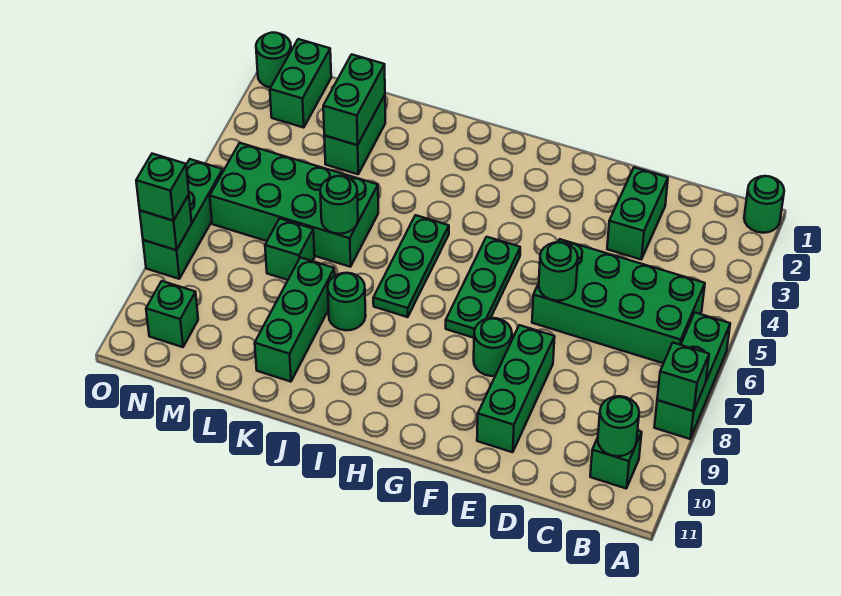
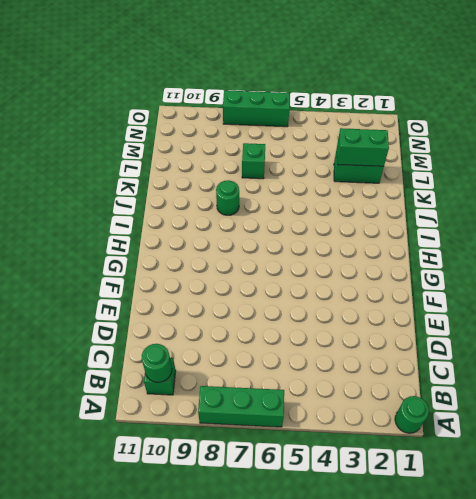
none -> green 2x4 brick [532,239,705,363]
none -> green 1x2 brick [607,167,668,259]
none -> green 1x3 brick [477,325,555,452]

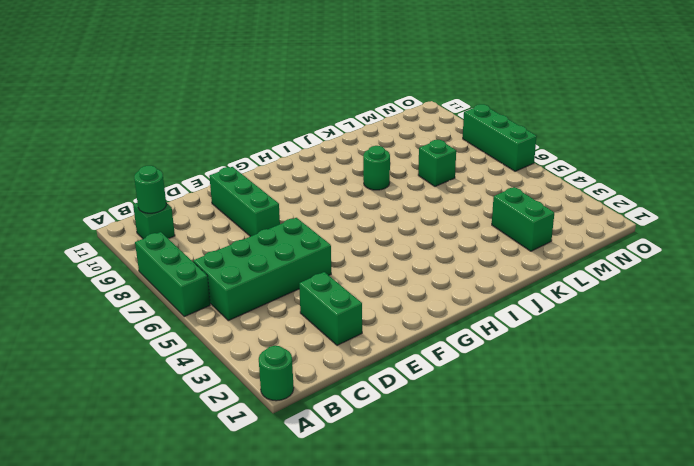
none -> green 1x1 round brick [474,318,512,376]
none -> green 1x3 plate [446,237,520,338]
none -> green 1x3 plate [373,215,449,317]

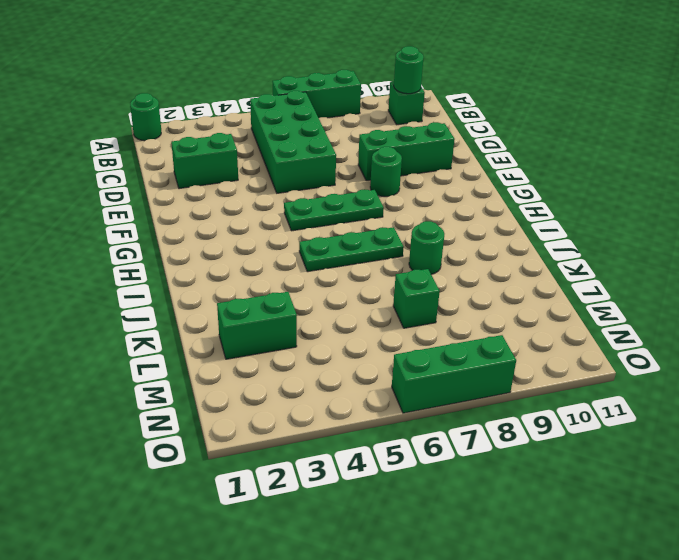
none -> green 2x4 brick [210,143,378,267]
none -> green 1x3 brick [255,257,335,382]
none -> green 1x2 brick [270,39,331,128]

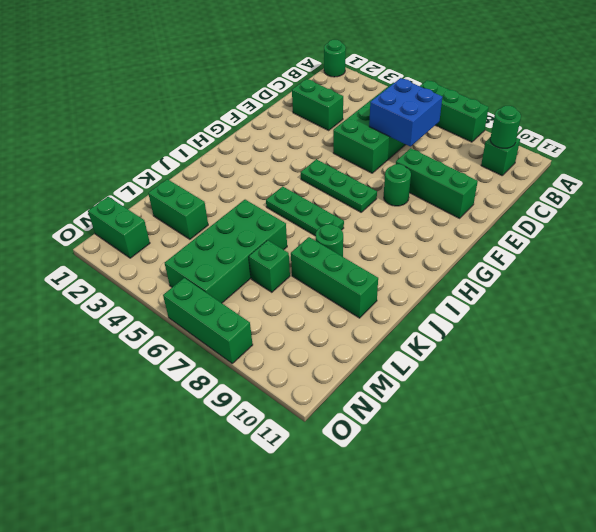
blue 2x2 brick [369,78,442,146] -> none
none -> green 1x1 brick [146,281,198,347]
none -> green 1x1 round brick [256,32,291,88]
none -> green 1x1 brick [657,343,709,411]

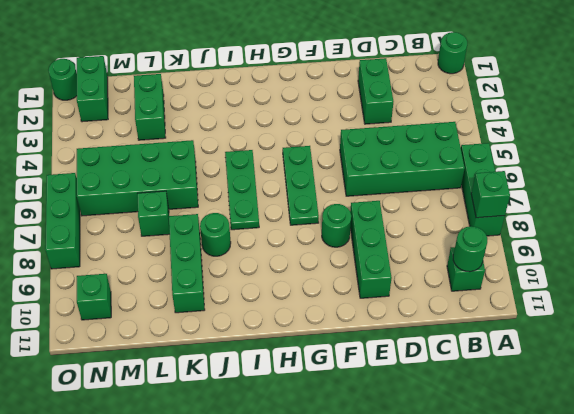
none -> green 1x1 round brick [539,242,578,301]
none -> green 1x1 round brick [320,176,358,234]
none -> green 1x2 brick [323,54,385,145]

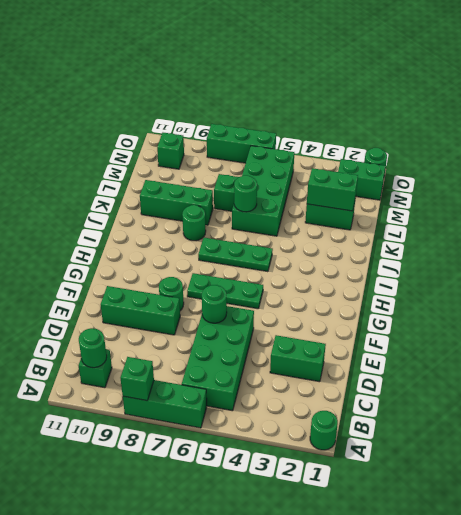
none -> green 1x1 brick [140,195,192,250]
none -> green 1x1 brick [136,154,189,221]

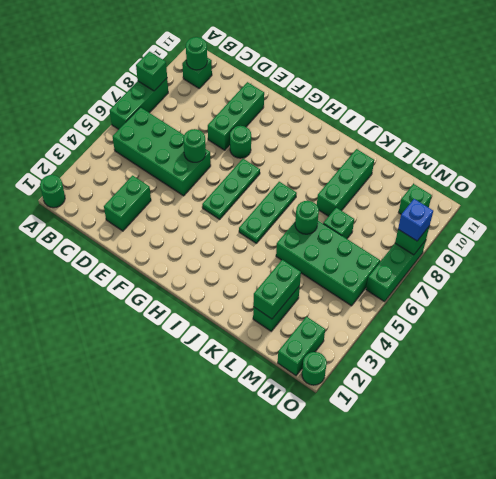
blue 1x1 brick [398,199,433,241] -> green 1x1 brick [136,154,189,221]
none -> green 1x1 round brick [328,273,366,330]

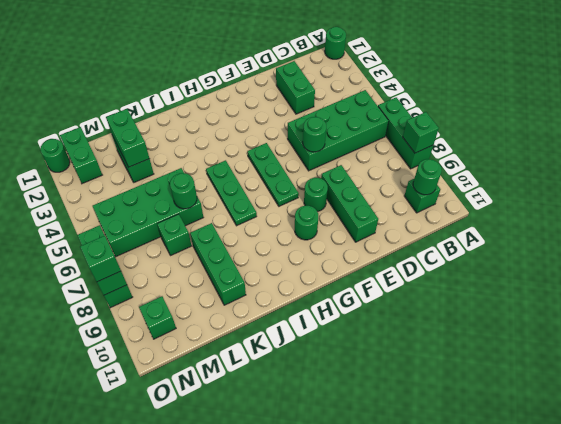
green 1x1 round brick [295,206,318,240] -> green 1x1 round brick moved to [328,273,366,330]

